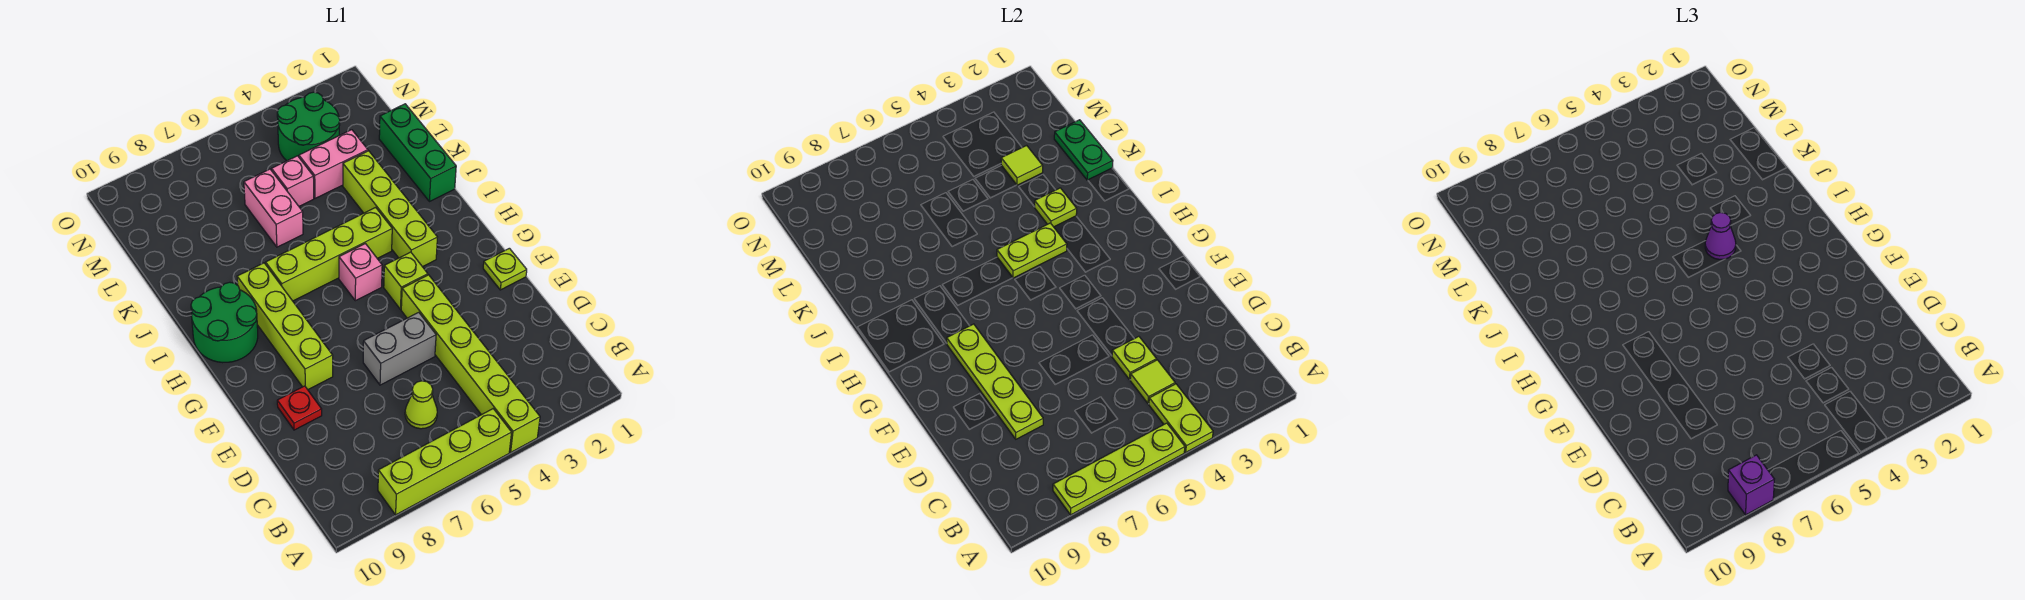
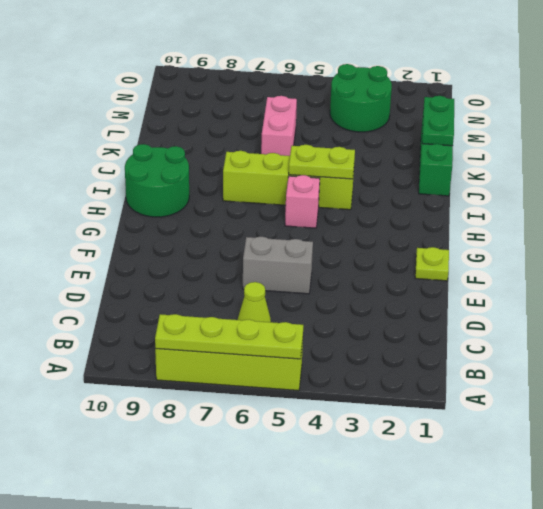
none -> lime 1x6 brick [401,275,540,452]
none -> red 1x1 plate [277,386,322,430]
none -> lime 1x4 brick [237,263,333,390]

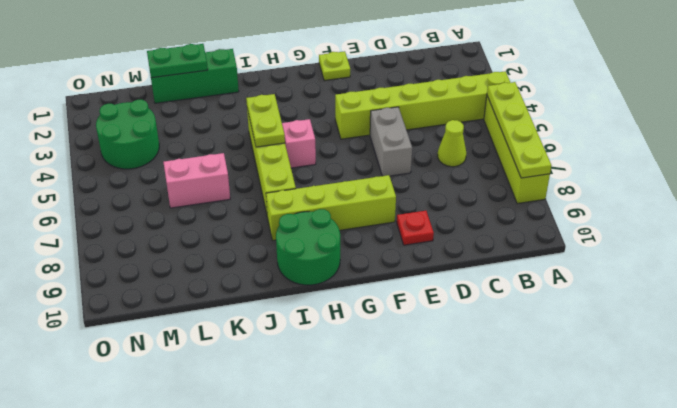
none -> lime 1x1 brick [384,252,428,309]
none -> lime 1x4 brick [343,151,437,267]
none -> pink 1x2 brick [299,130,368,198]

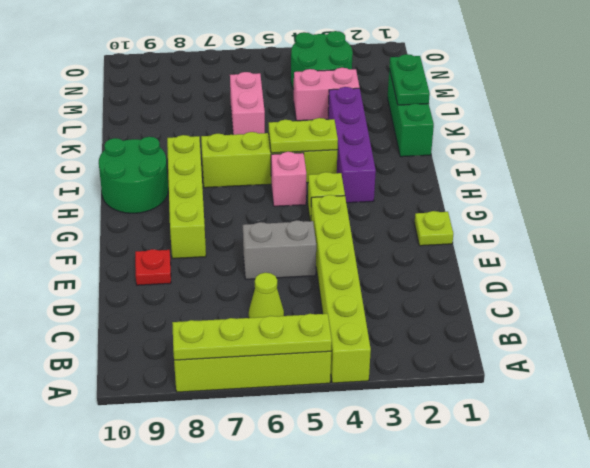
purple 1x4 brick [328,87,376,203] -> lime 1x4 brick [343,151,437,267]
none -> pink 1x1 brick [272,156,314,206]
none -> lime 1x2 plate [1149,384,1213,452]
none -> lime 1x1 tile [1130,360,1175,403]

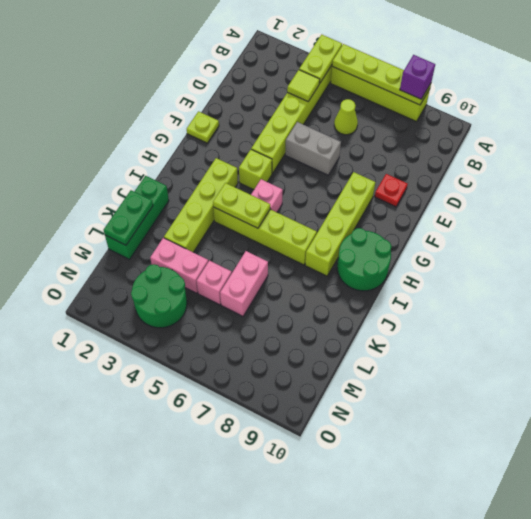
none -> lime 1x1 plate [1112,336,1156,380]
none -> lime 1x4 plate [947,324,1043,439]
none -> lime 1x1 plate [1035,188,1077,227]

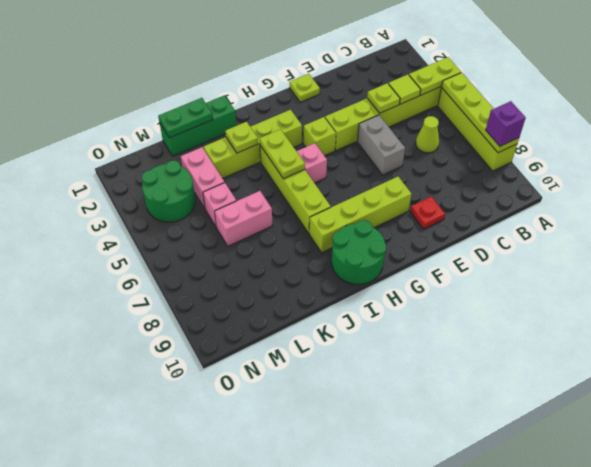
none -> lime 1x4 plate [947,324,1043,439]
none -> lime 1x1 tile [1001,145,1043,185]
none -> purple 1x1 cone [1705,212,1736,259]

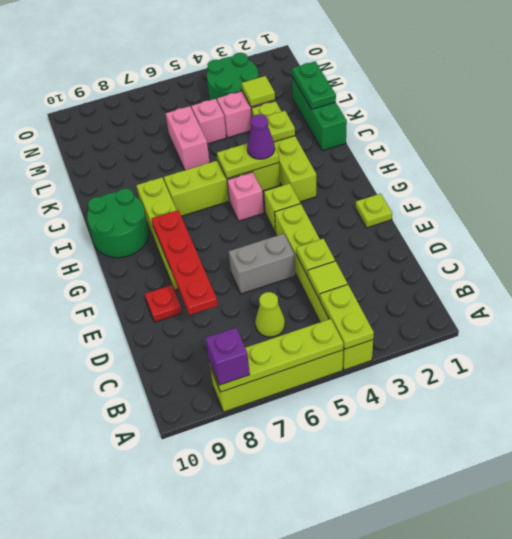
red 1x4 plate [152,210,218,315] -> lime 1x4 plate [947,324,1043,439]

